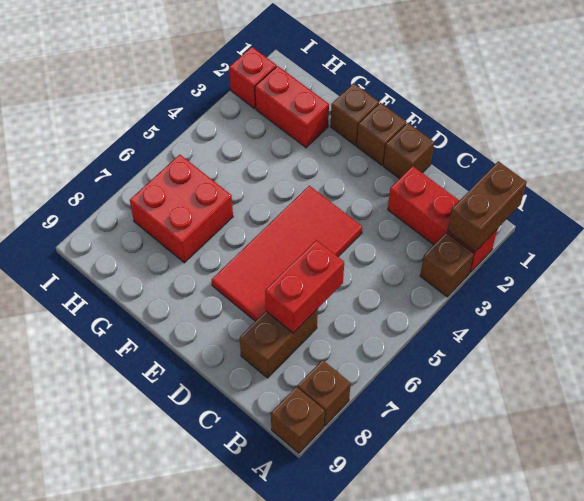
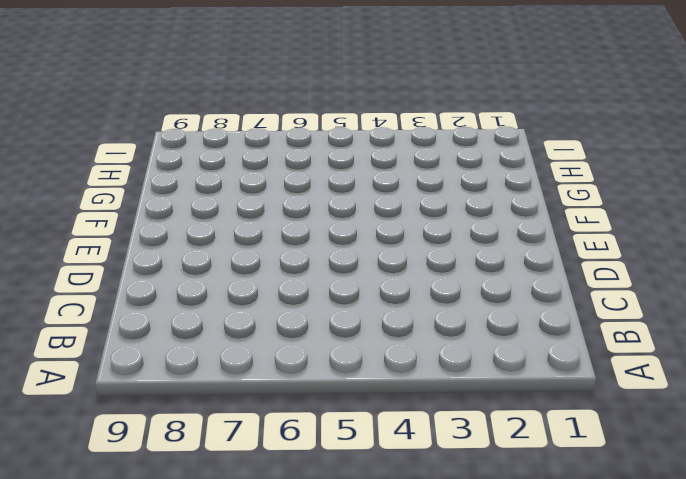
none -> red 1x3 brick [388,166,497,273]
none -> brown 1x1 brick [420,232,474,297]
none -> brown 1x1 brick [298,360,351,426]

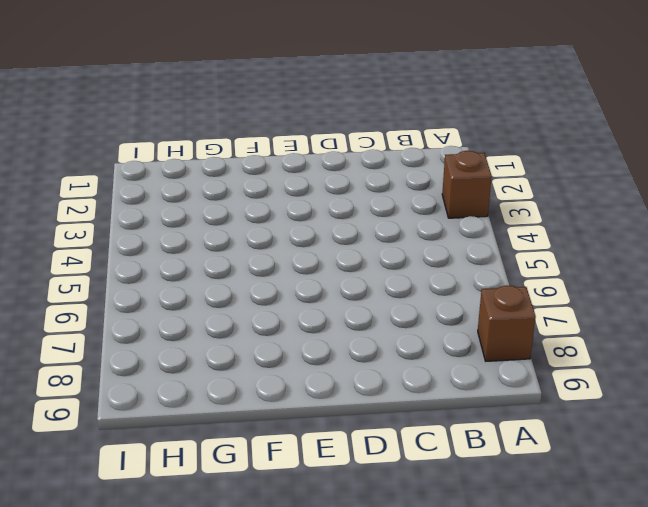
none -> red 1x3 brick [388,166,497,273]
none -> brown 1x1 brick [271,387,325,453]
none -> brown 1x2 brick [240,309,318,378]

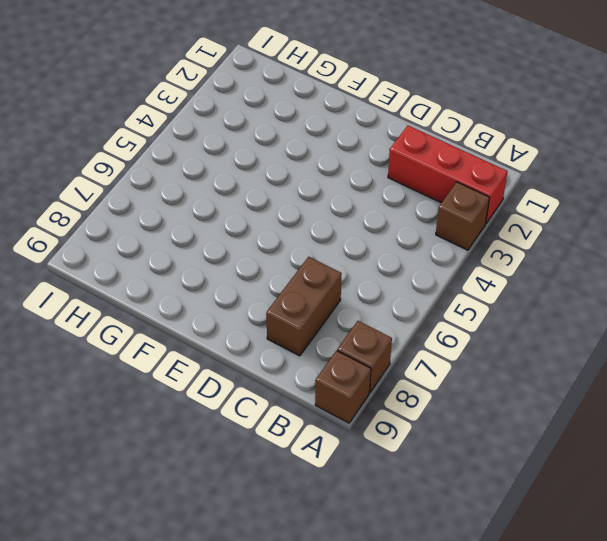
none -> brown 1x1 brick [384,123,434,179]
none -> red 2x4 tile [212,186,362,321]
none -> brown 1x1 brick [357,103,407,165]

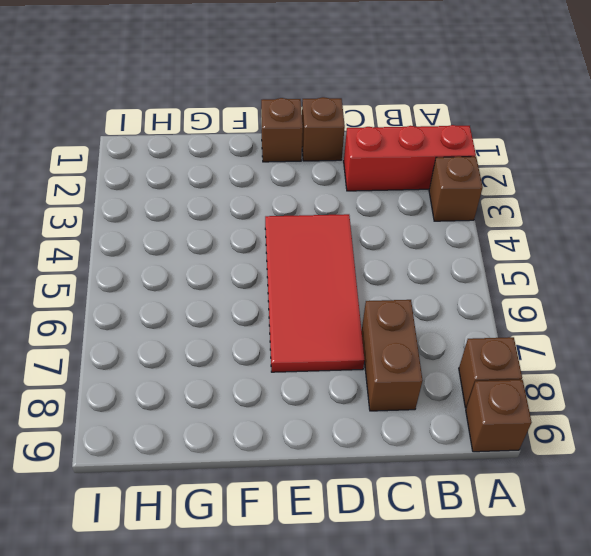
none -> brown 1x1 brick [331,83,379,146]
none -> red 1x2 brick [255,66,329,148]
none -> red 2x2 brick [130,155,233,263]

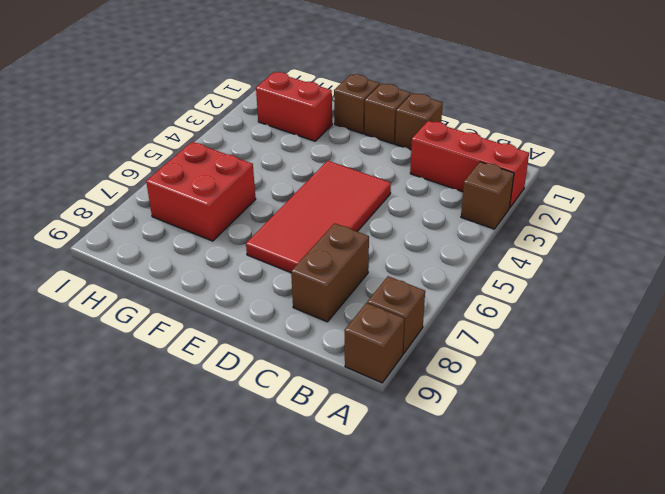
none -> red 1x1 brick [229,47,276,109]
none -> brown 1x2 brick [448,161,527,251]
none -> red 1x2 brick [265,240,344,333]

